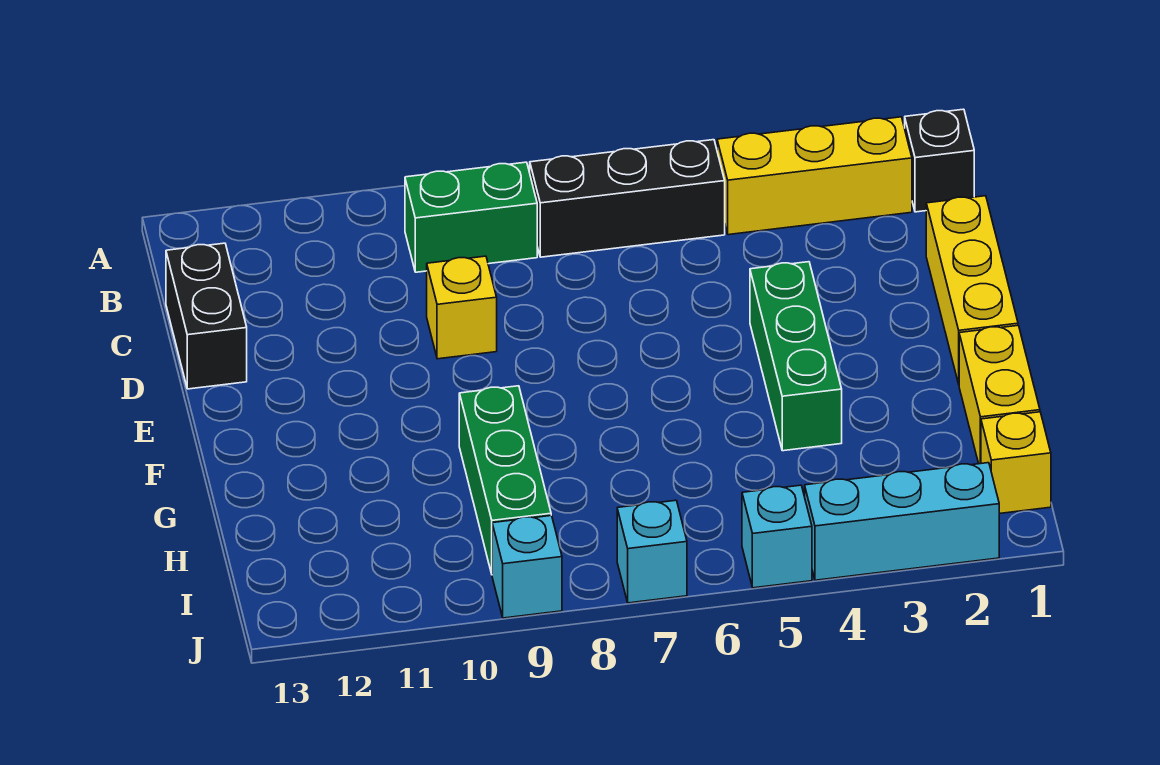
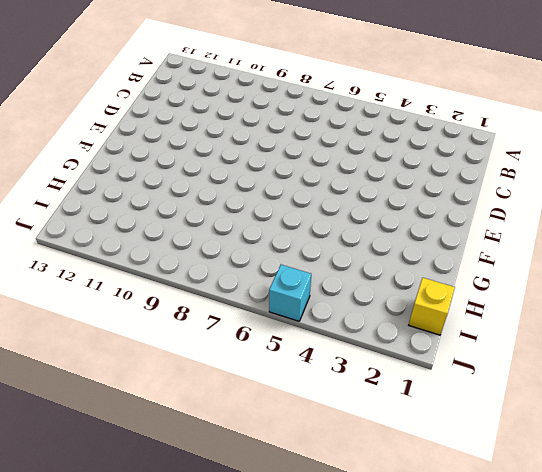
none -> black 1x1 brick [905,109,974,212]
none -> yellow 1x3 brick [717,117,912,235]
none -> black 1x3 brick [530,140,725,257]

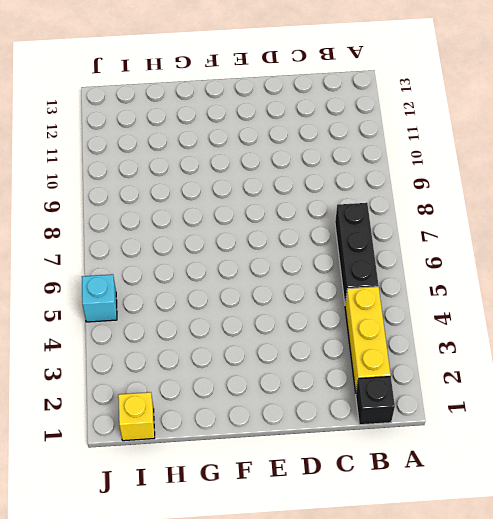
none -> green 1x2 brick [405,162,537,272]
none -> black 1x2 brick [166,243,247,389]
none -> yellow 1x3 brick [926,196,1018,384]

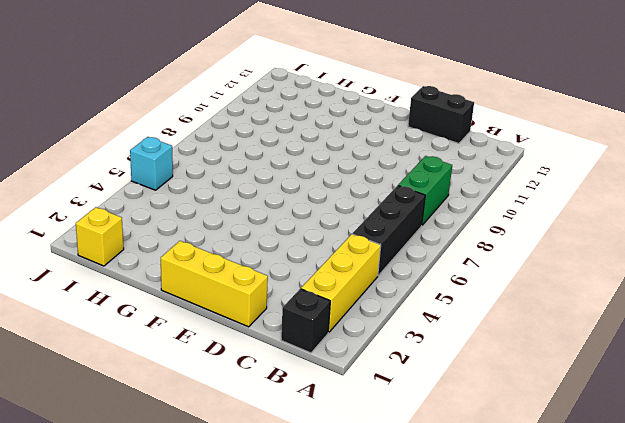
none -> yellow 1x1 brick [427,256,497,359]
none -> green 1x3 brick [750,262,842,451]
none -> yellow 1x2 brick [959,326,1040,464]

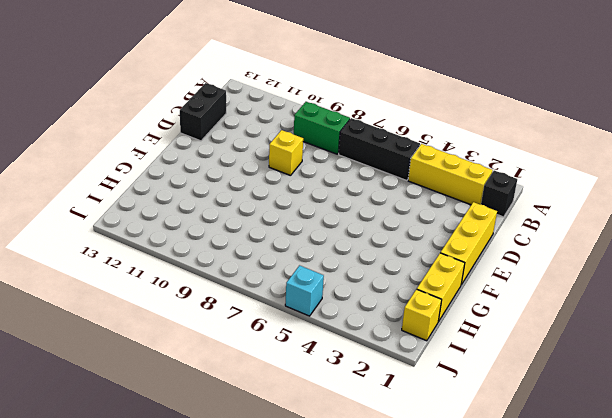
none -> green 1x3 brick [750,262,842,451]
none -> green 1x3 brick [459,386,551,574]
none -> cyan 1x3 brick [805,463,999,580]

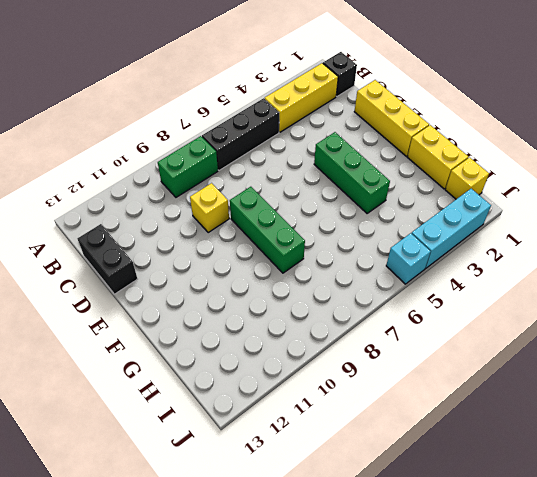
green 1x3 brick [230,187,305,273] -> green 1x3 brick moved to [459,386,551,574]
none -> cyan 1x1 brick [617,500,687,603]
none -> cyan 1x1 brick [492,516,562,618]

